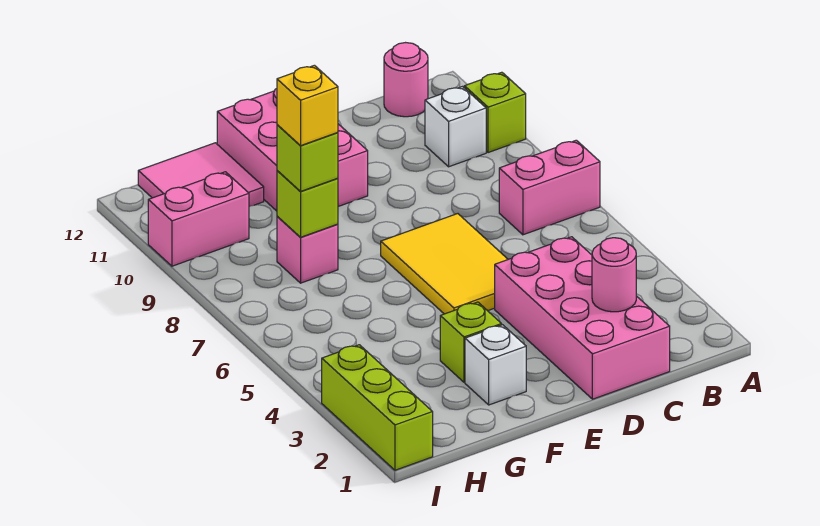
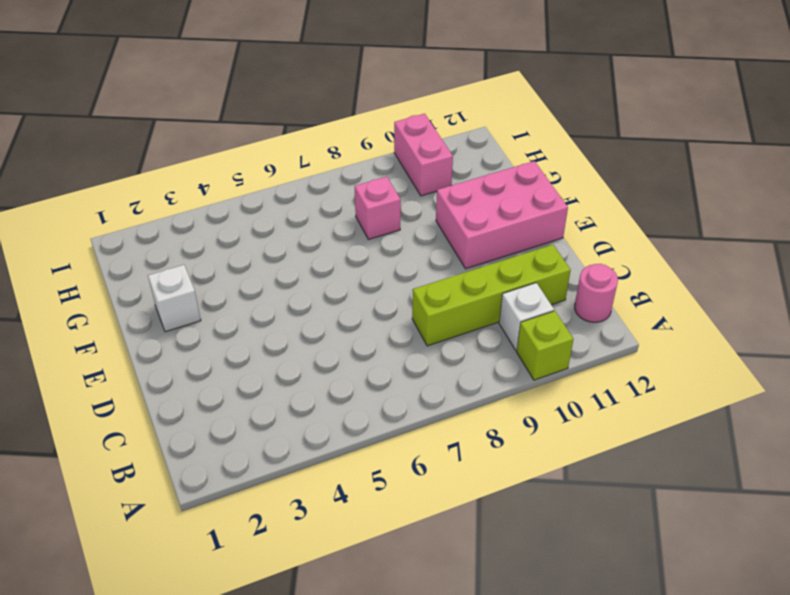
lime 1x4 brick [412,245,571,346] -> none
none -> pink 1x2 brick [499,140,600,235]
none -> pink 2x4 brick [495,237,670,399]
none -> yellow 2x3 tile [381,214,508,314]

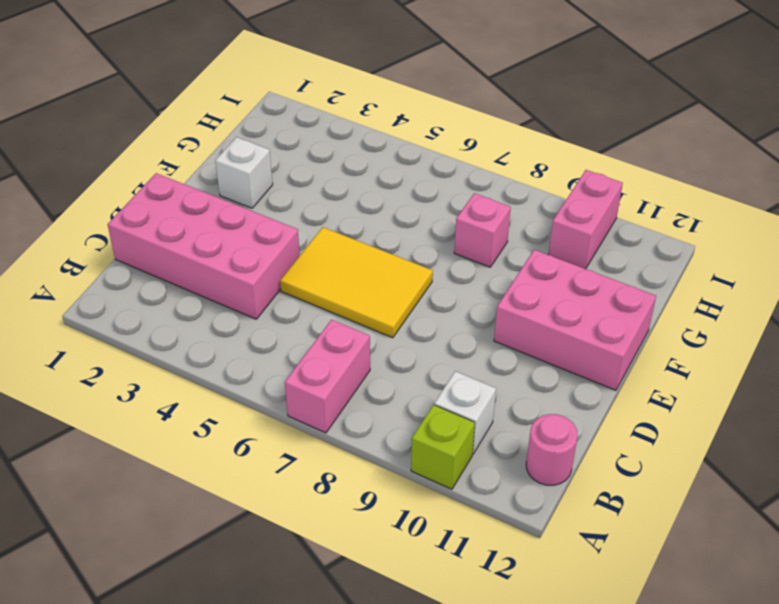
none -> lime 1x1 brick [440,302,502,382]
none -> pink 2x2 tile [138,143,264,207]
none -> lime 1x3 brick [322,345,433,470]

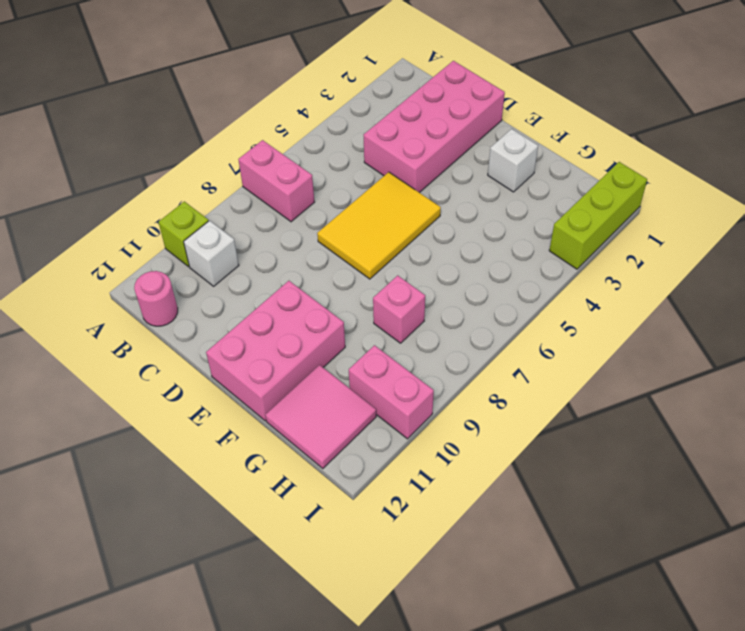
none -> lime 1x1 brick [440,302,502,382]
none -> pink 1x1 round brick [592,238,636,312]
none -> lime 1x1 brick [277,171,338,237]

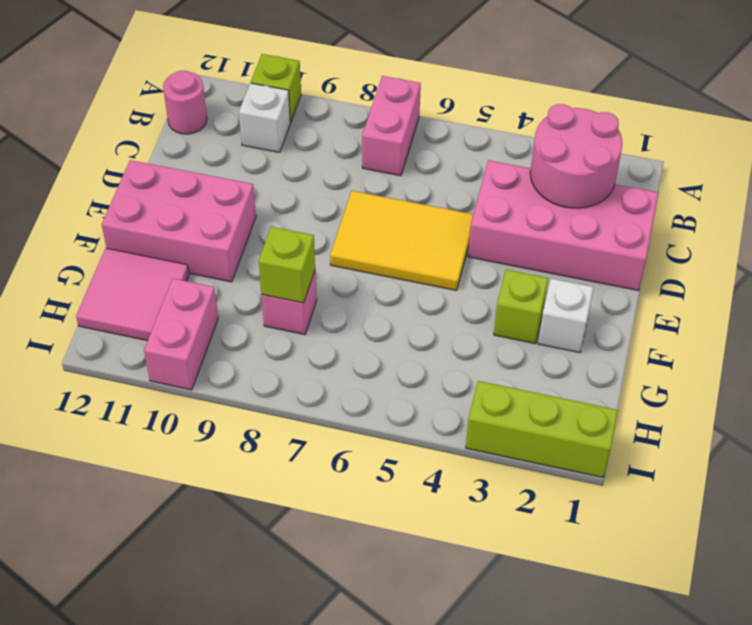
pink 2x2 round brick [530,104,623,208] -> pink 1x1 round brick [592,238,636,312]
none -> lime 1x1 brick [277,125,338,192]
none -> yellow 1x1 brick [277,65,338,145]

